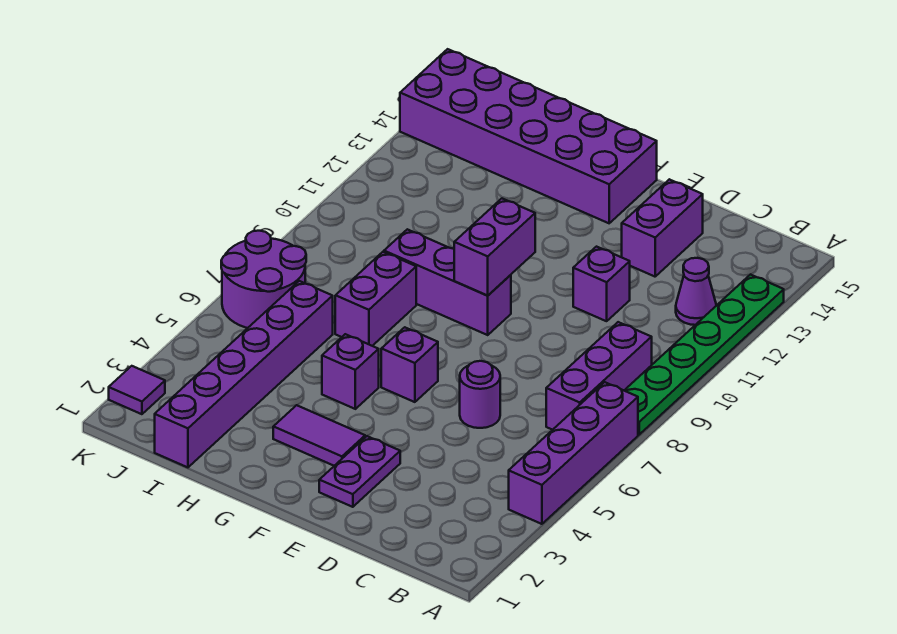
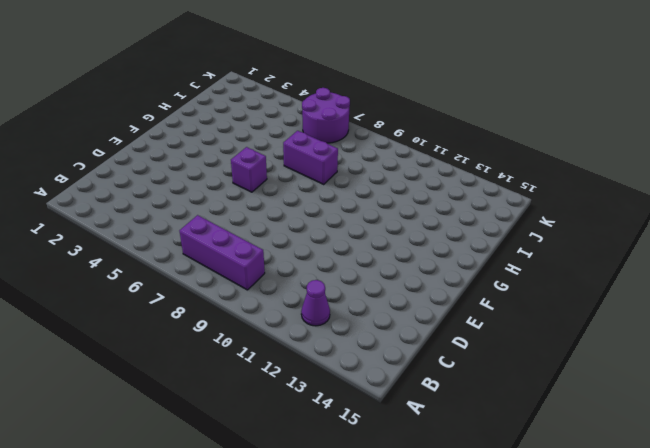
none -> purple 1x4 brick [509,382,638,524]
none -> green 1x6 plate [624,274,784,435]
none -> purple 1x1 round brick [460,361,500,428]

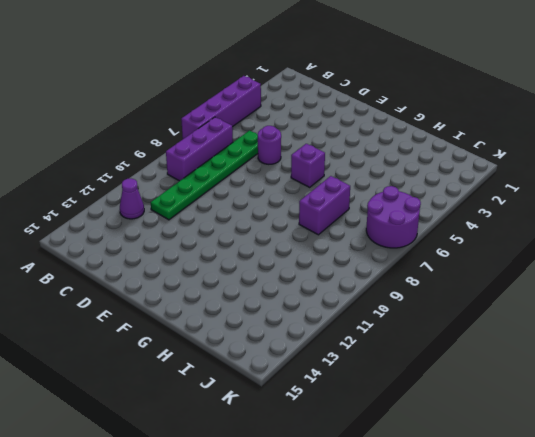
green 1x6 plate [151,131,258,220] -> green 1x6 plate moved to [624,274,784,435]
none -> purple 1x1 brick [573,247,630,321]
none -> purple 1x2 brick [622,179,703,277]
none -> purple 1x2 plate [319,436,400,507]

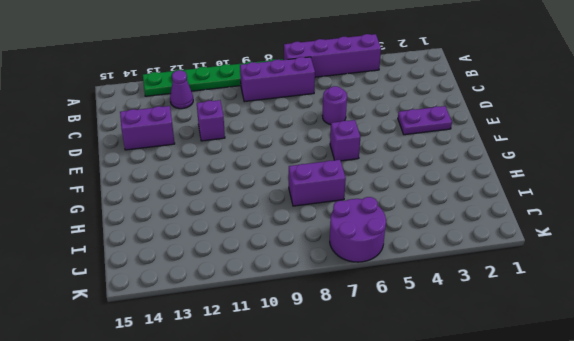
none -> purple 1x2 tile [273,405,365,466]
none -> purple 1x3 brick [384,229,511,335]
none -> purple 2x6 brick [400,49,657,223]

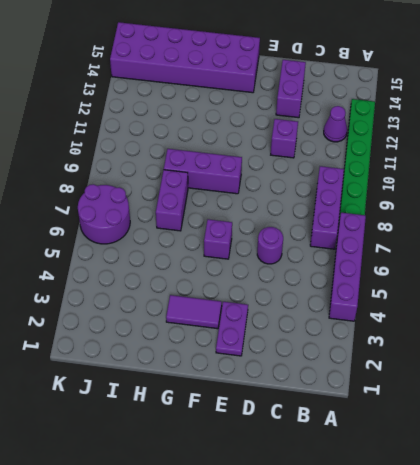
none -> purple 1x1 brick [322,334,379,409]
none -> purple 1x6 brick [155,281,333,467]
none -> purple 1x1 tile [109,366,165,414]

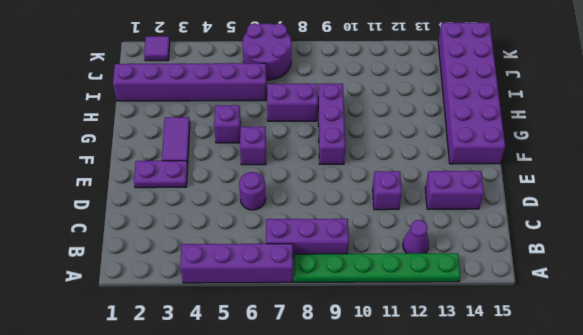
none -> purple 1x2 brick [454,199,535,295]

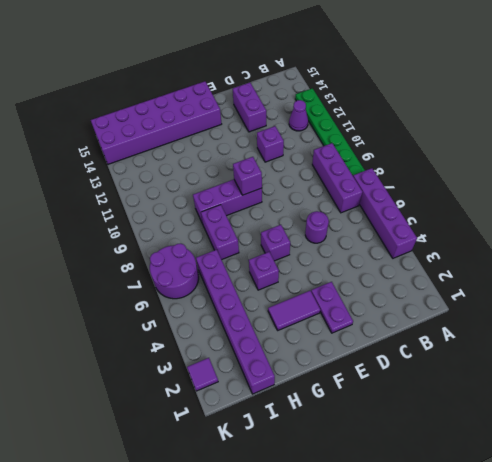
purple 1x1 brick [233,157,262,195] -> purple 1x2 brick [454,199,535,295]

